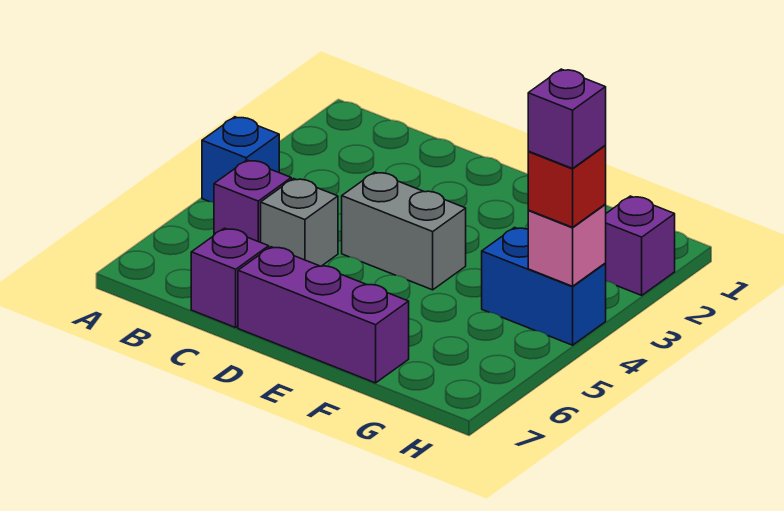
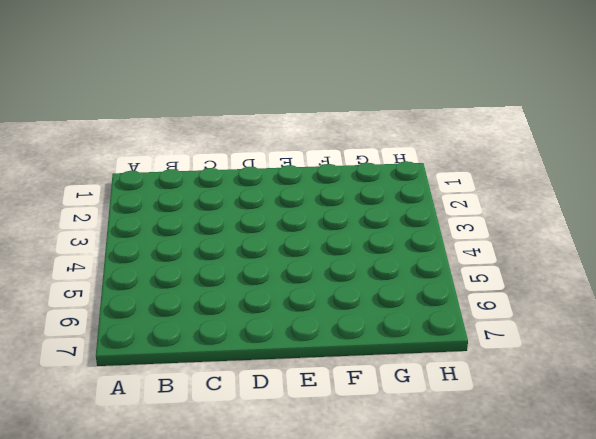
none -> blue 1x1 brick [202,117,279,202]
none -> purple 1x1 brick [214,160,291,242]

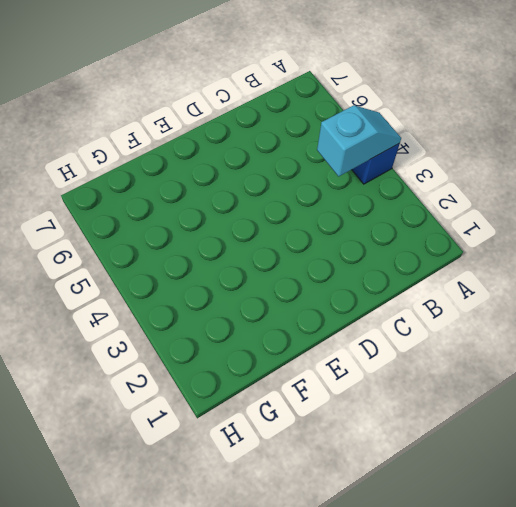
cyan 1x2 slope [317,105,401,176] -> none
none -> purple 1x1 brick [214,160,291,242]
none -> grey 1x1 brick [261,179,338,266]

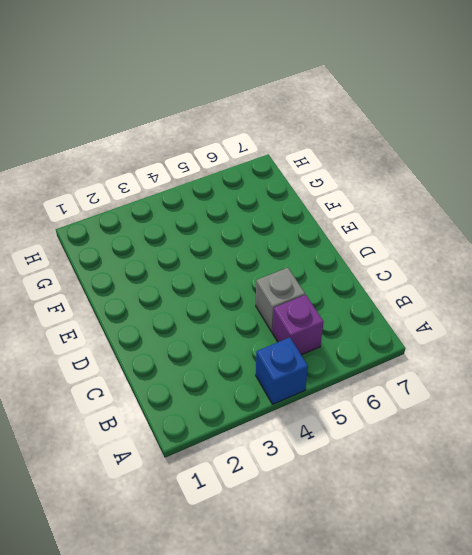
none -> purple 1x1 brick [191,228,269,328]
none -> grey 1x2 brick [342,172,466,290]

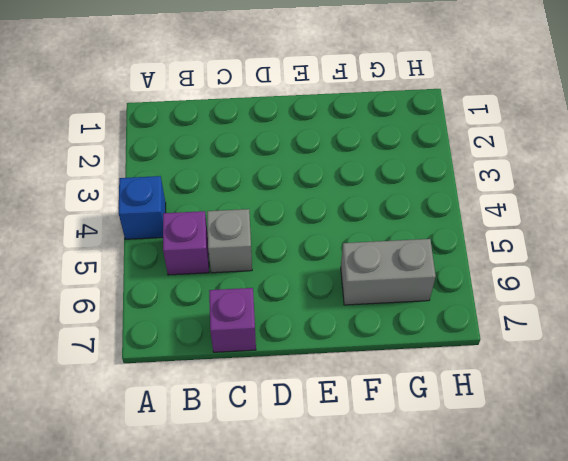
grey 1x2 brick [341,239,436,305] -> grey 1x2 brick moved to [342,172,466,290]
none -> purple 1x3 brick [238,247,409,383]
none -> blue 1x2 brick [482,227,606,345]

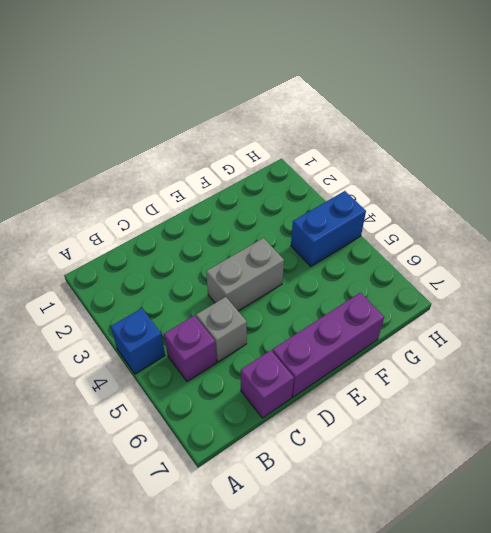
none -> purple 1x1 brick [605,196,675,295]
none -> pink 1x1 brick [528,205,606,286]

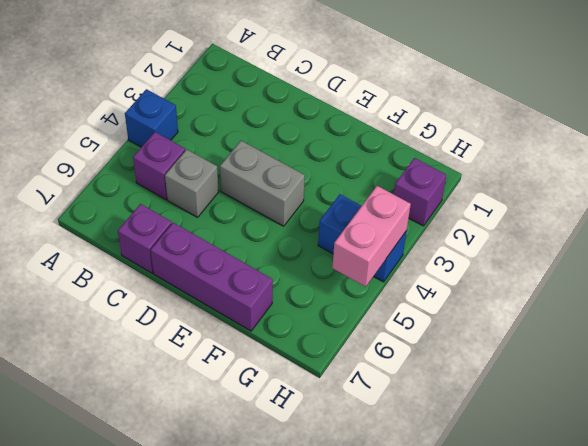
pink 1x2 brick [332,186,411,287] -> pink 1x1 brick [528,205,606,286]
none -> red 1x1 brick [528,146,606,227]
none -> purple 1x1 brick [528,69,606,168]

